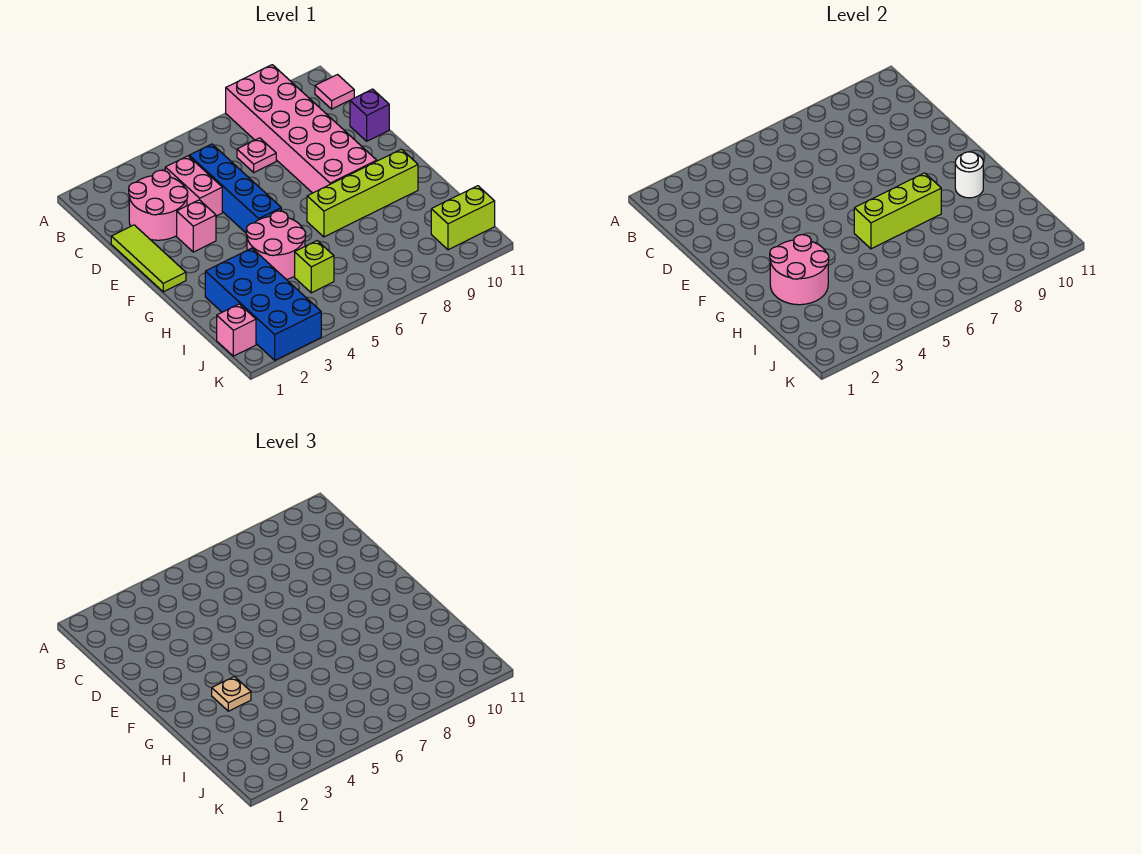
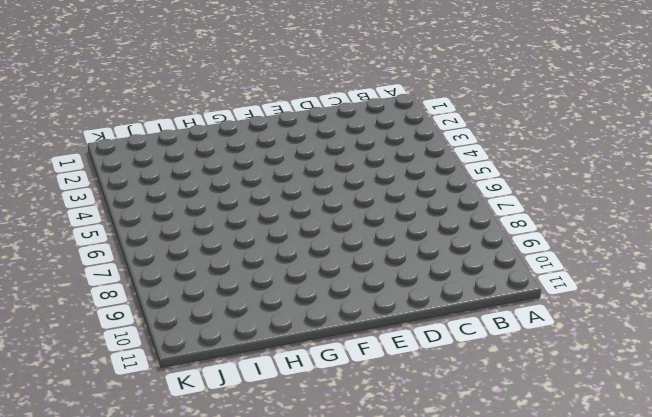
none -> pink 2x6 brick [226,65,377,193]
none -> pink 1x1 tile [315,75,354,109]
none -> pink 2x2 round brick [129,170,188,240]

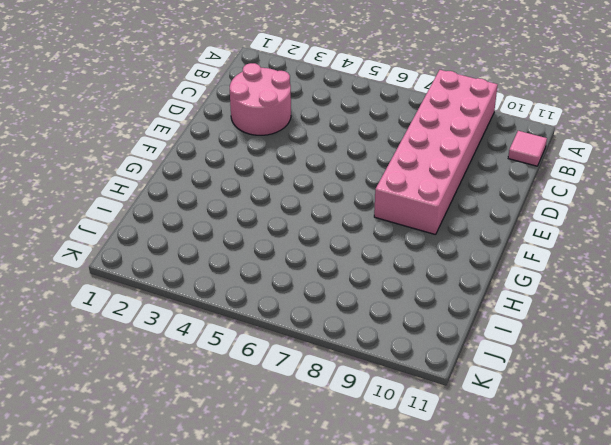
none -> pink 1x2 brick [165,156,222,216]
none -> blue 1x4 brick [189,144,281,233]
none -> pink 1x1 plate [237,138,276,172]

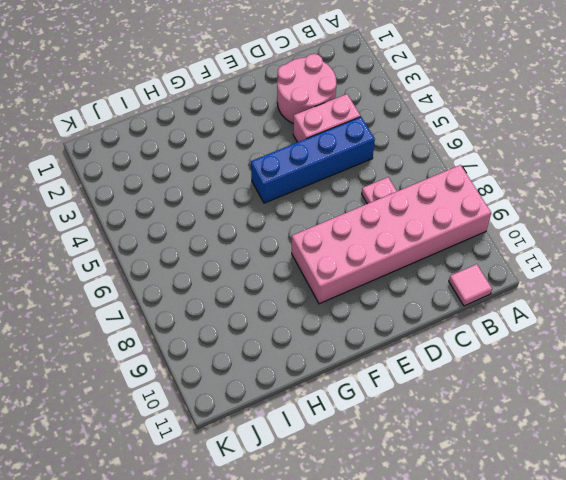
none -> lime 1x3 tile [111,225,186,292]
none -> purple 1x1 brick [350,89,389,141]
none -> pink 1x1 brick [177,200,216,252]

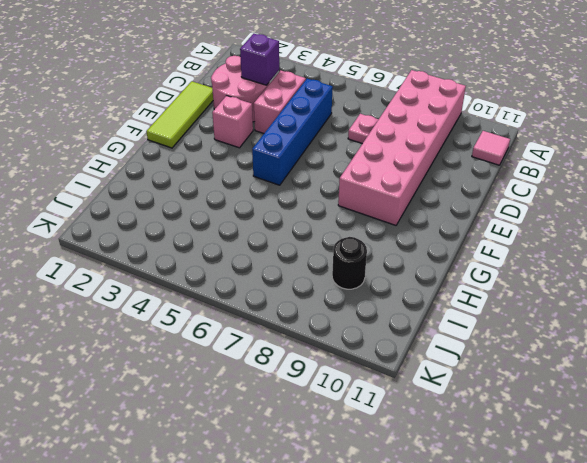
purple 1x1 brick [240,34,279,85] -> purple 1x1 brick moved to [350,89,389,141]
black 1x1 round brick [332,237,367,289] -> none
none -> pink 2x2 round brick [246,211,306,280]
none -> lime 1x4 brick [307,149,418,237]
none -> blue 2x4 brick [205,248,321,360]

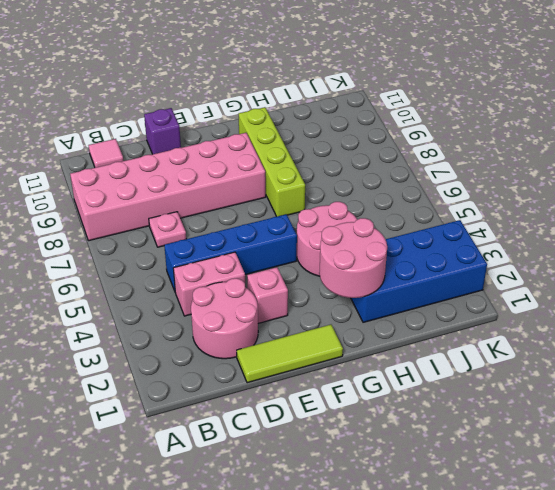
none -> lime 1x1 brick [295,241,334,293]
none -> pink 1x1 brick [217,304,256,356]
none -> lime 1x2 brick [431,186,495,250]

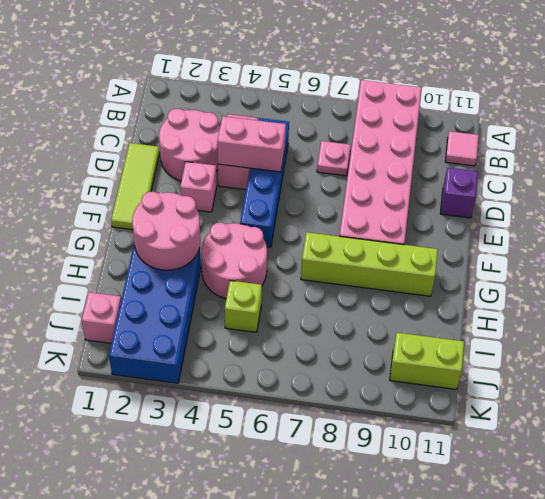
pink 1x2 brick [217,116,286,172] -> none
none -> lime 1x3 brick [854,173,941,249]
none -> white 1x1 round brick [955,152,983,198]
none -> tan 1x1 plate [212,677,251,711]

